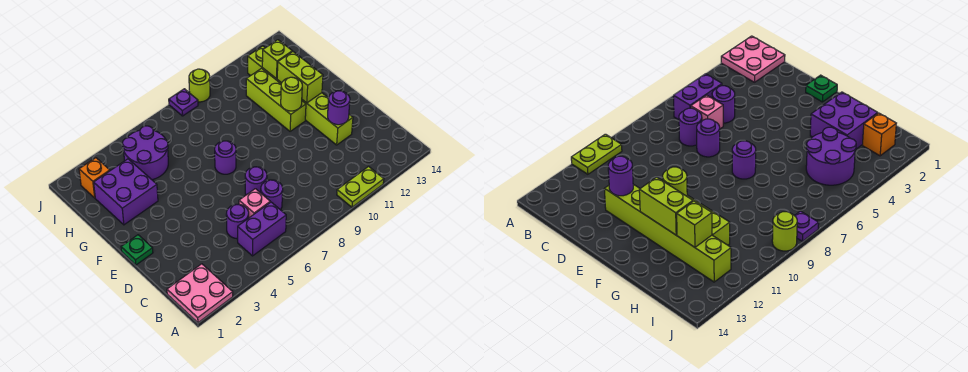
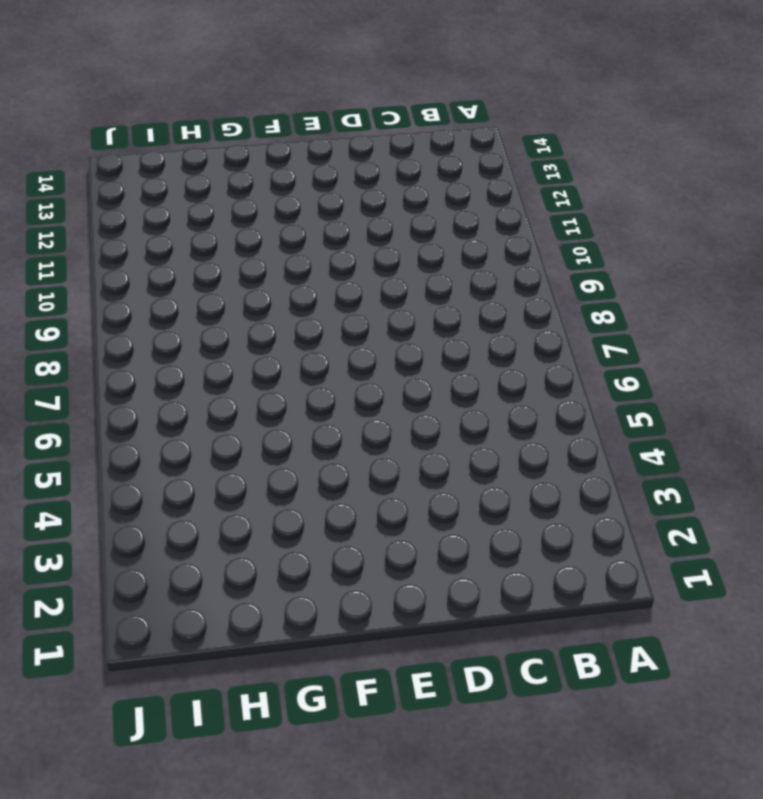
none -> pink 2x2 plate [167,264,233,323]
none -> lime 1x2 plate [337,167,384,207]
none -> purple 1x2 brick [238,202,286,256]

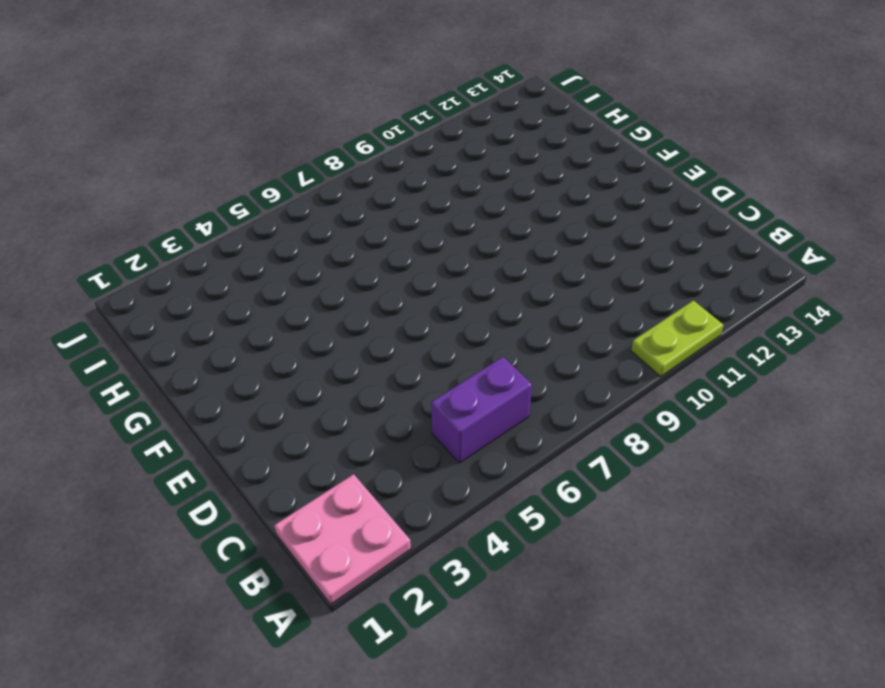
none -> purple 1x1 round brick [226,204,249,239]
none -> pink 1x1 brick [239,189,270,218]
none -> purple 1x1 round brick [261,180,283,210]

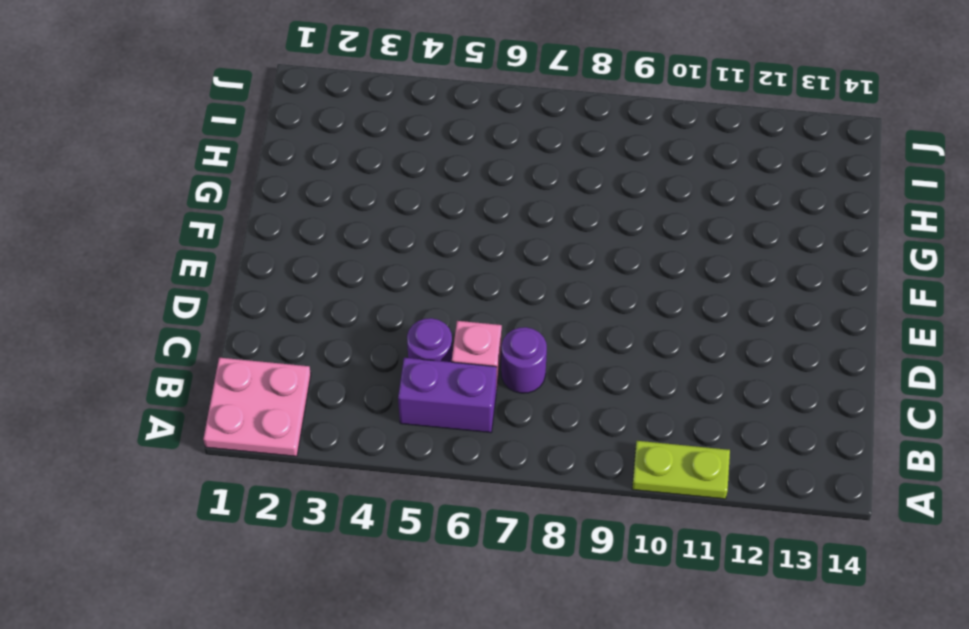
none -> purple 1x1 round brick [245,167,267,195]
none -> lime 1x6 brick [248,46,353,145]
none -> green 1x1 plate [121,235,153,265]

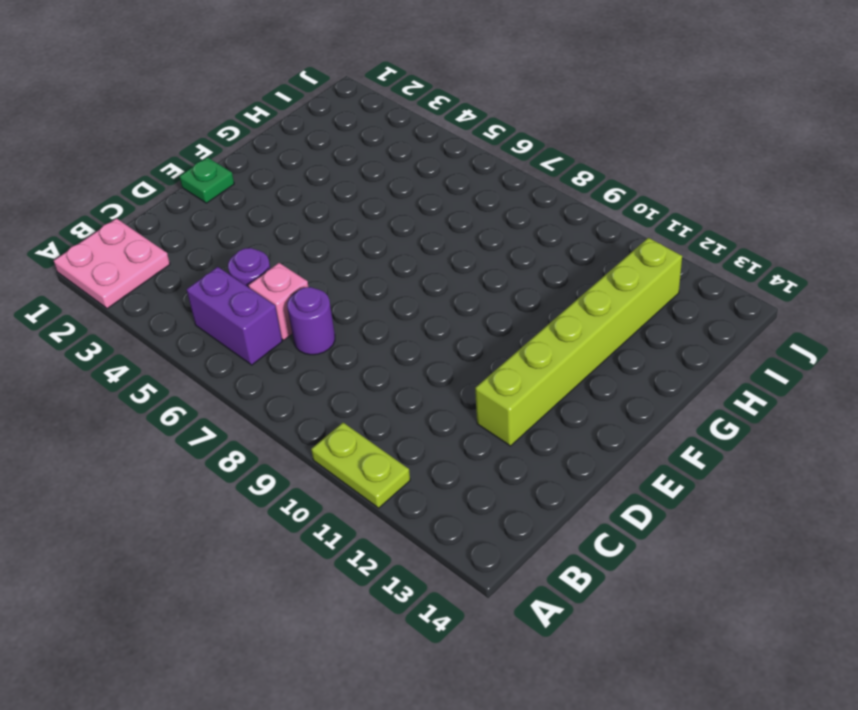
none -> purple 1x1 round brick [245,167,267,195]
none -> purple 1x1 round brick [215,141,236,174]
none -> lime 1x3 brick [246,68,306,131]

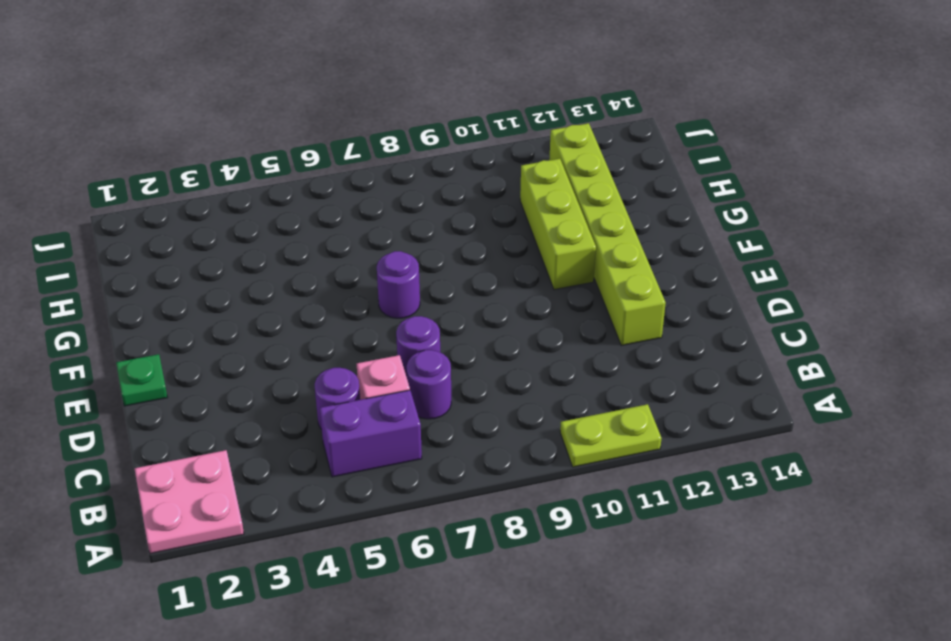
none -> purple 2x2 brick [94,159,158,225]
none -> purple 2x2 round brick [123,126,168,180]
none -> orange 1x1 brick [79,158,110,198]

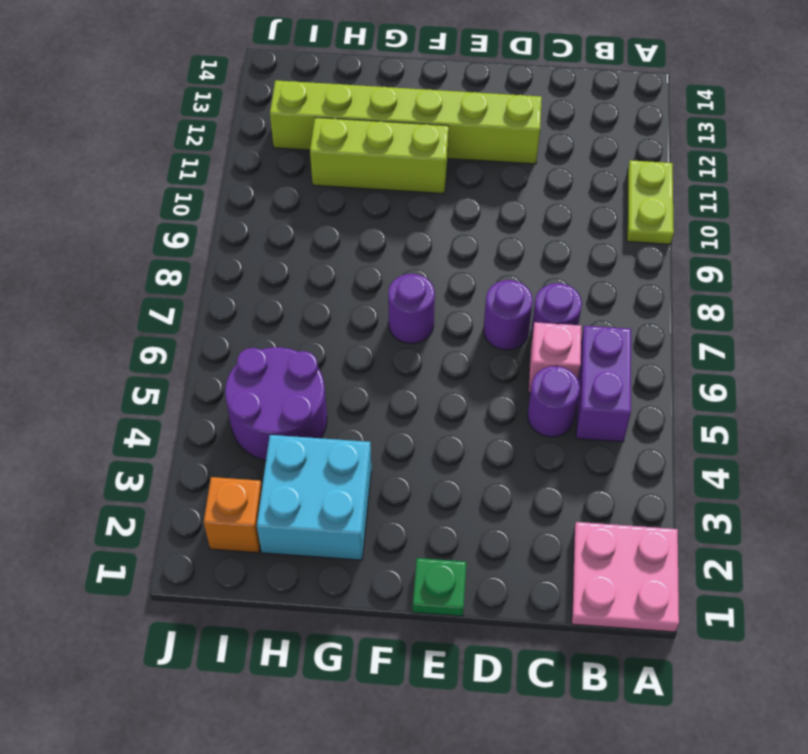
cyan 2x2 brick [257,435,371,560] -> purple 2x2 brick [94,159,158,225]
none -> purple 1x1 plate [169,89,198,116]
none -> lime 1x1 round brick [189,69,210,102]
none -> purple 1x1 round brick [328,91,350,125]

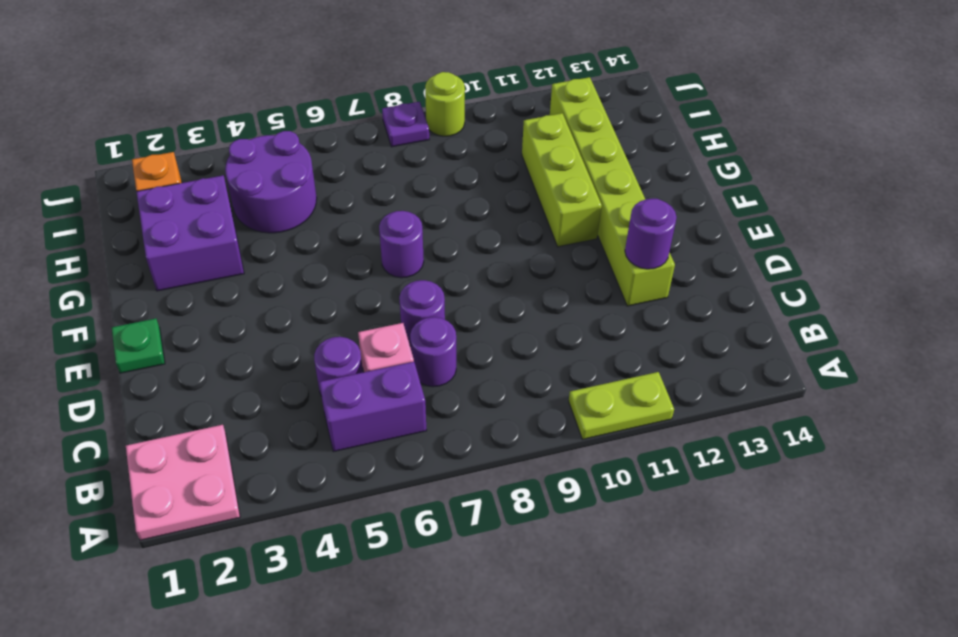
none -> lime 1x1 round brick [281,77,302,111]
none -> lime 1x2 brick [277,52,323,103]
none -> lime 1x1 brick [262,40,292,79]

